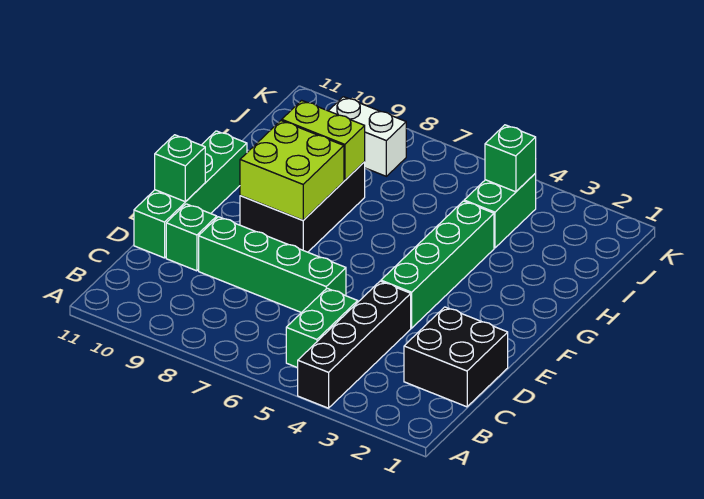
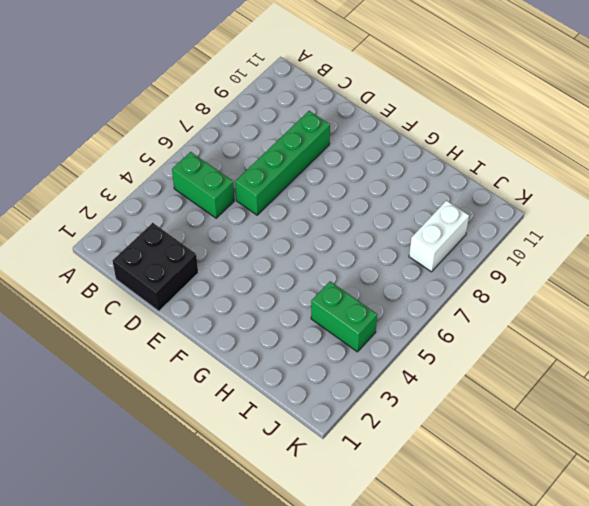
none -> black 1x4 brick [298,281,411,408]
none -> green 1x1 brick [166,204,217,271]
none -> green 1x4 brick [134,131,247,258]

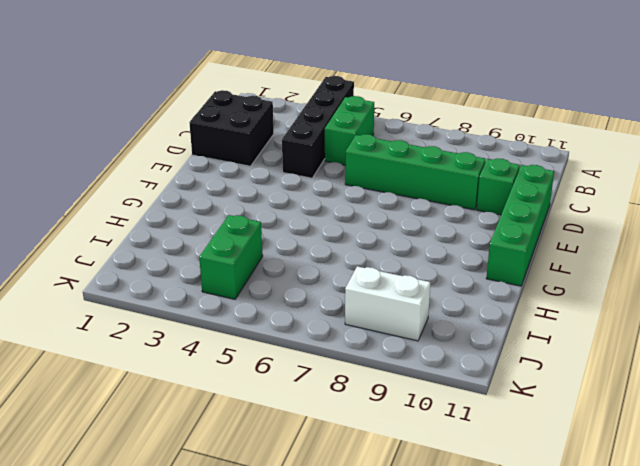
none -> green 1x4 brick [381,201,494,328]
none -> black 2x3 brick [240,162,365,252]
none -> green 1x1 brick [155,135,205,202]

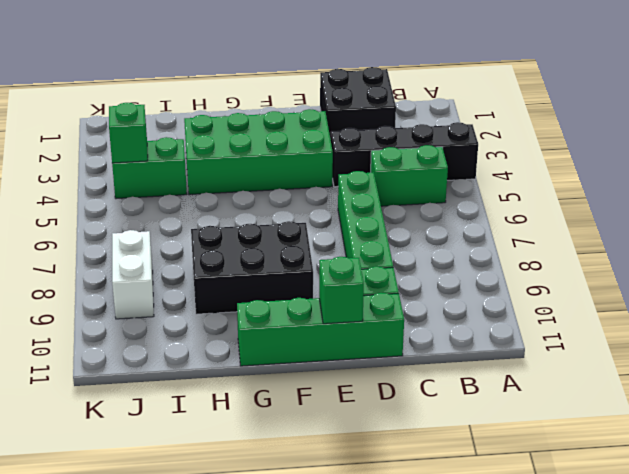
green 2x4 brick [184,109,333,195] -> green 1x4 brick [381,201,494,328]
none -> lime 2x2 brick [240,121,344,220]
none -> lime 1x2 brick [282,100,365,180]

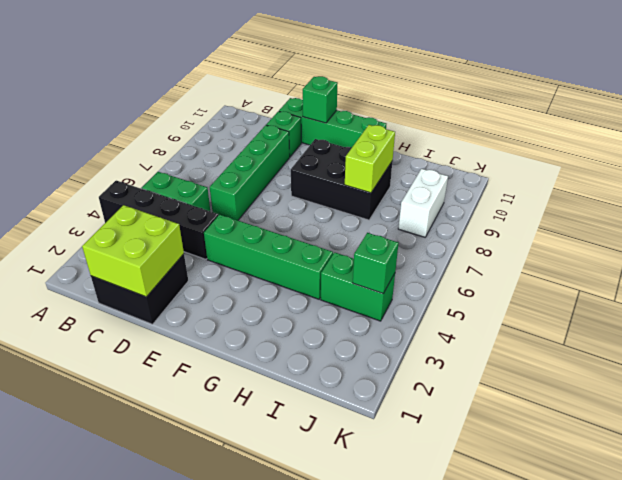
lime 2x2 brick [82,205,184,297] -> lime 2x2 brick moved to [240,121,344,220]

